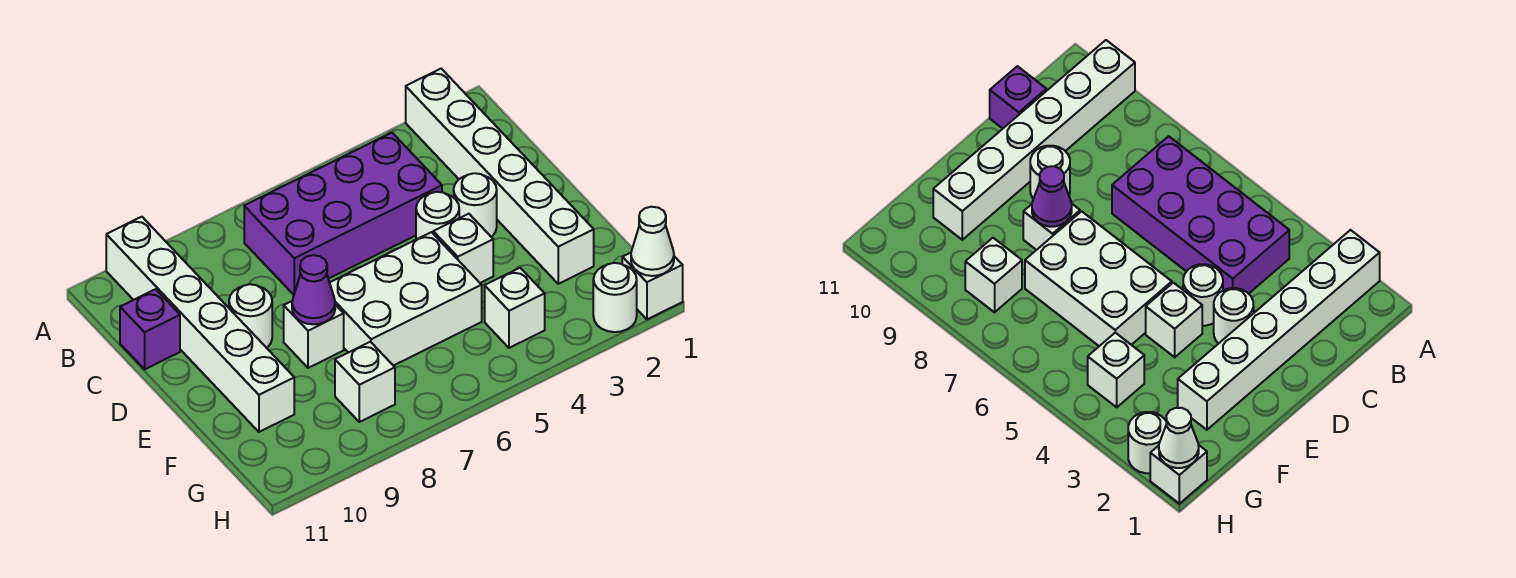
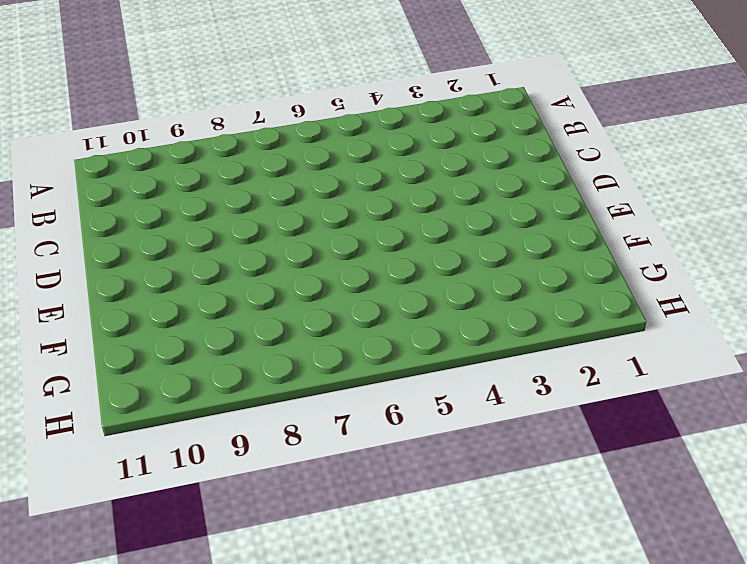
none -> white 1x6 brick [406,69,594,284]
none -> white 1x6 brick [106,217,294,432]
none -> purple 2x4 brick [244,133,442,295]

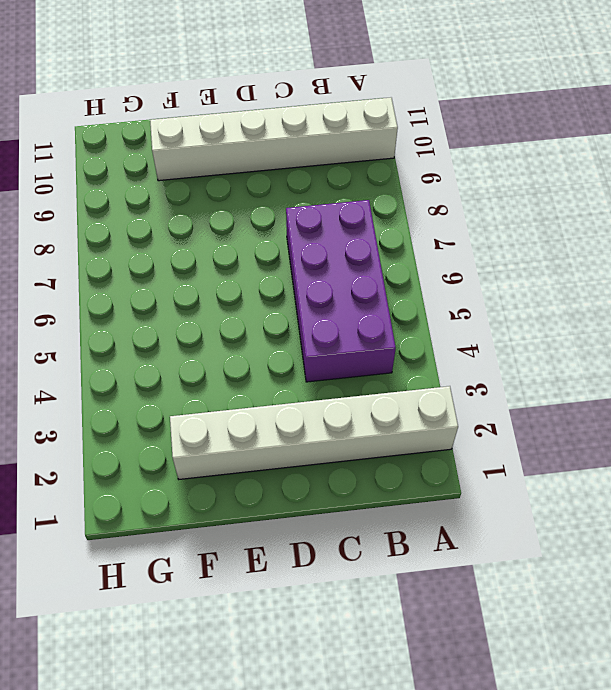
none -> purple 1x1 brick [120,289,180,369]
none -> white 1x1 round brick [454,173,497,237]
none -> white 1x1 round brick [416,192,459,239]

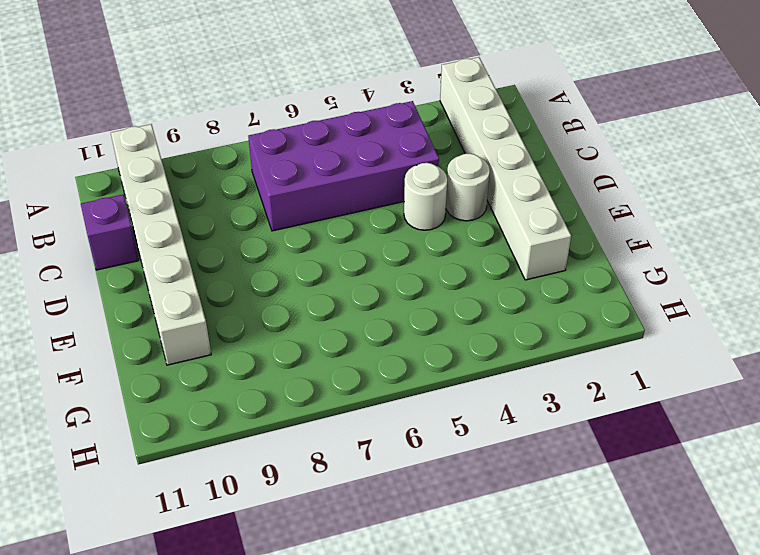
none -> white 1x1 round brick [229,284,272,348]
none -> white 1x1 brick [433,214,493,283]
none -> white 2x3 brick [330,232,482,366]

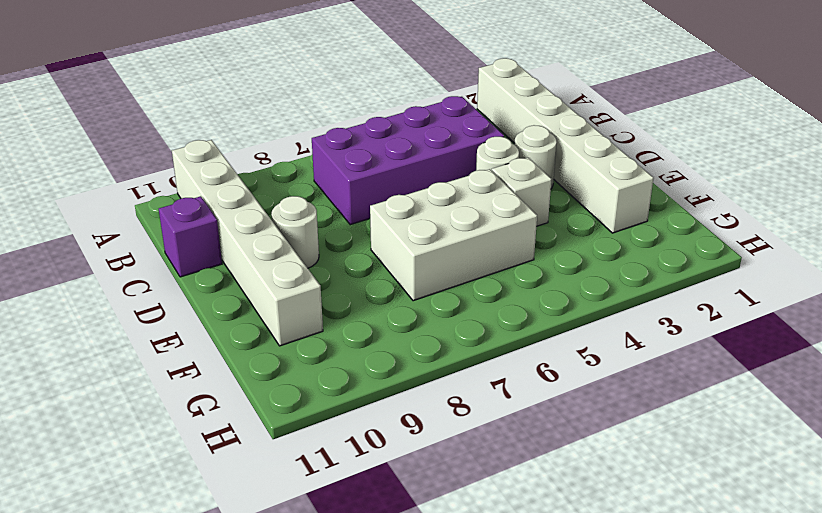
none -> white 1x1 brick [284,301,344,368]
none -> white 1x1 brick [485,268,545,348]
none -> white 1x1 brick [335,342,395,422]

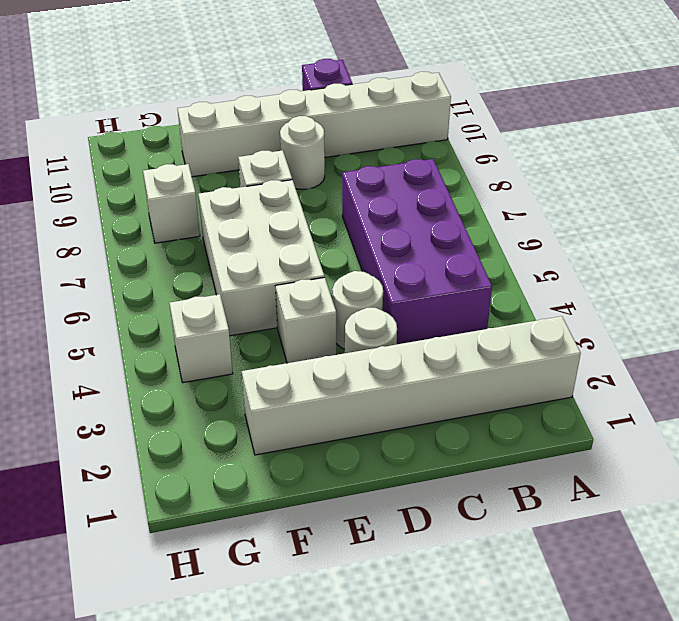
none -> white 1x1 brick [622,253,683,319]
none -> white 1x1 round brick [593,263,637,332]
none -> purple 1x1 cone [292,255,335,324]

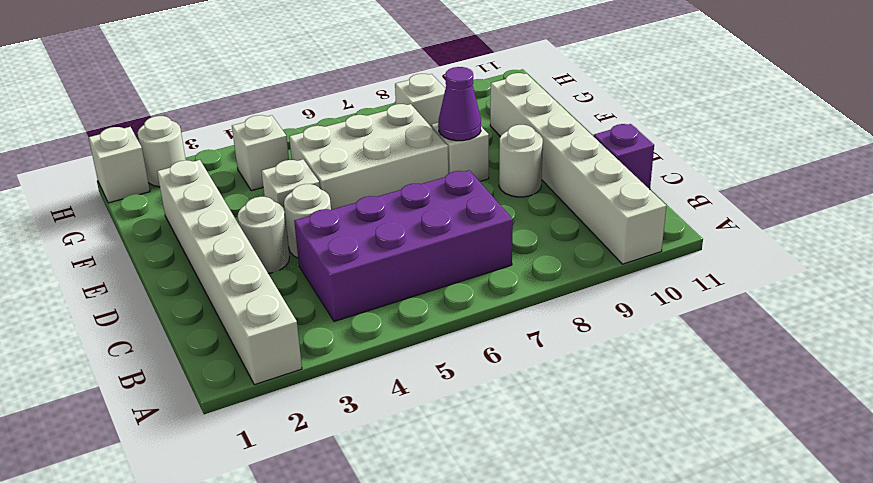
none -> white 1x1 cone [631,207,674,276]

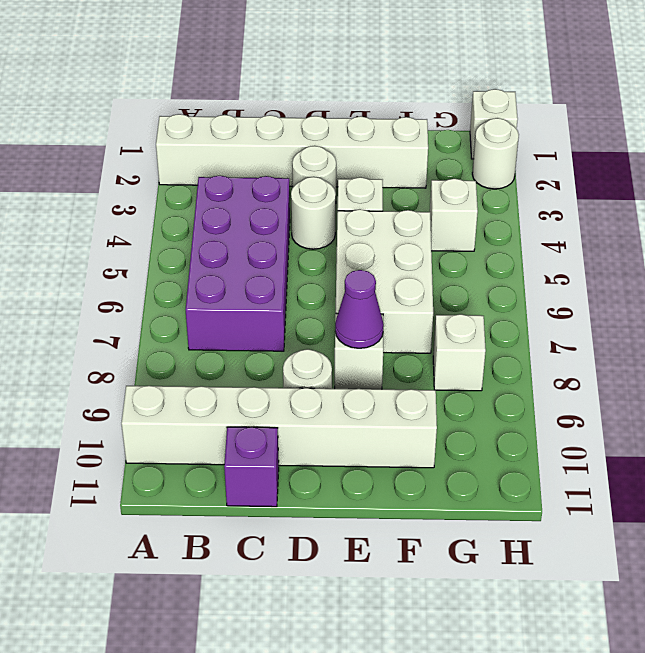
none -> white 1x1 cone [631,207,674,276]

